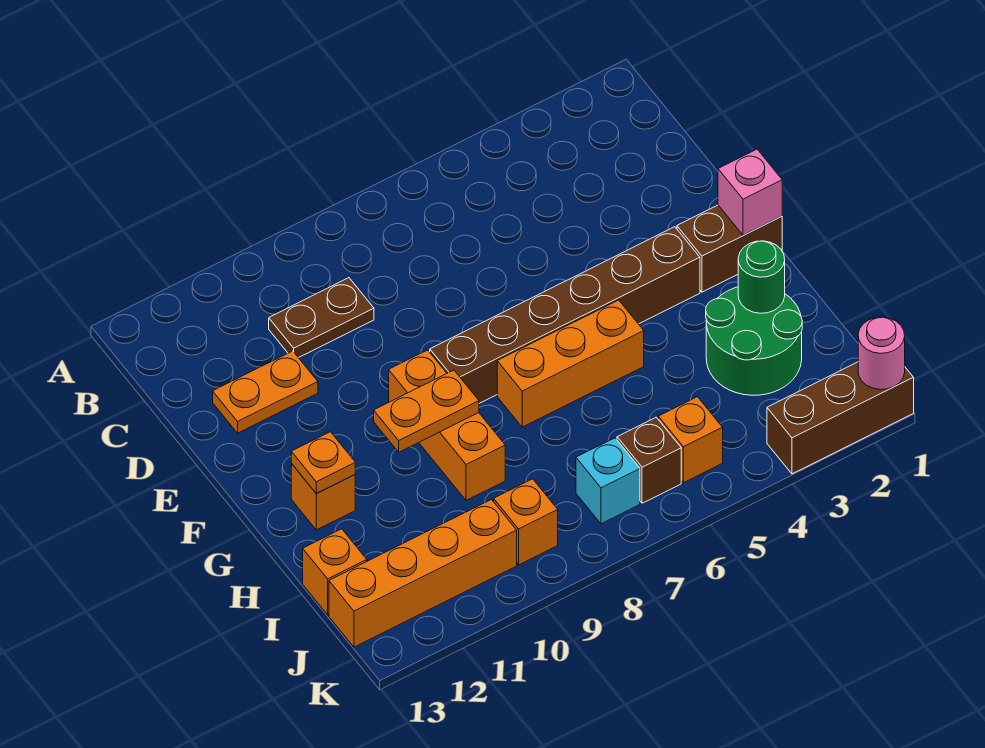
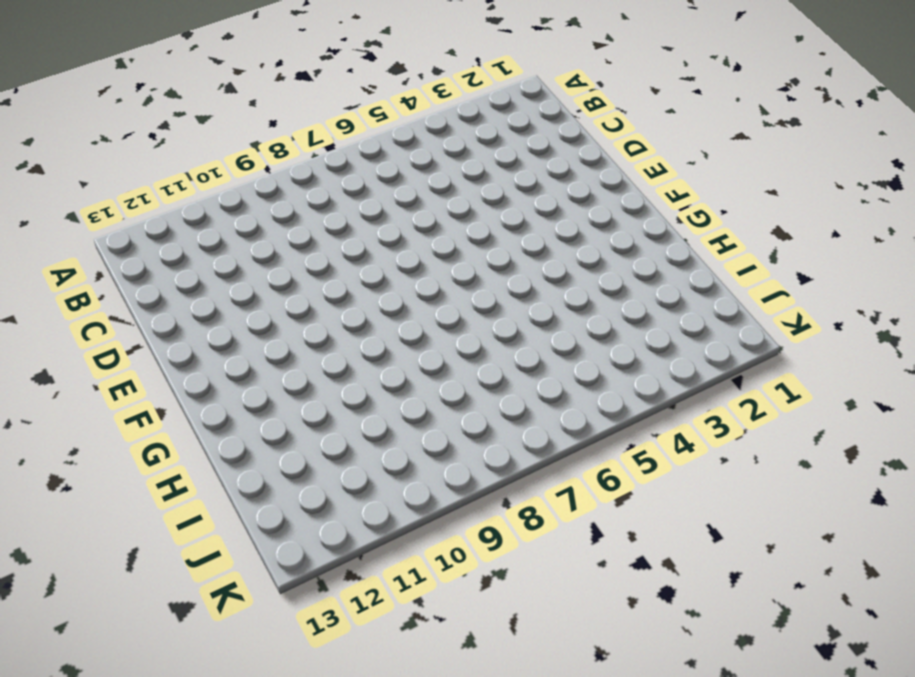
none -> brown 1x2 plate [269,278,374,358]
none -> orange 1x2 plate [213,351,318,433]
none -> brown 1x2 brick [677,205,782,292]

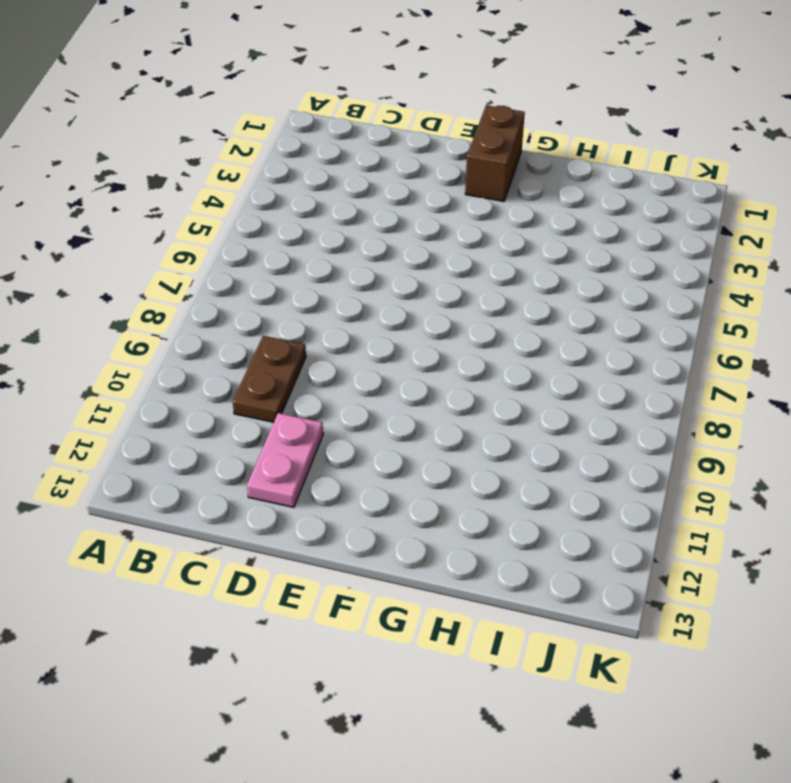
pink 1x2 plate [247,413,323,507] -> orange 1x2 plate [213,351,318,433]
none -> brown 1x6 brick [430,227,700,403]
none -> orange 1x3 brick [389,350,505,500]
none -> orange 1x3 brick [497,300,644,427]

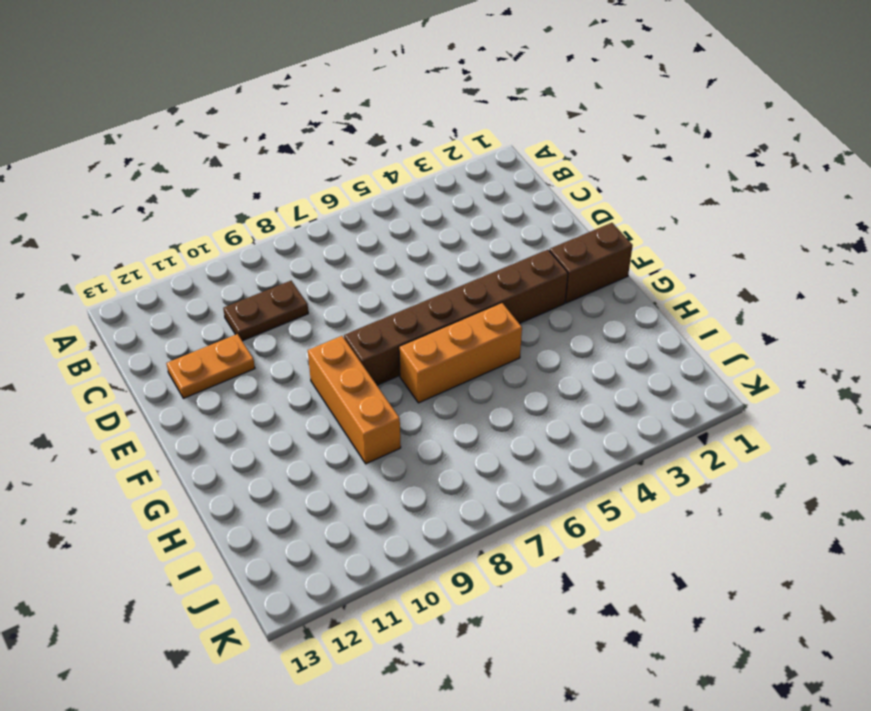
none -> orange 1x1 brick [291,464,355,530]
none -> green 2x2 round brick [706,287,802,395]
none -> orange 1x1 brick [303,529,367,615]

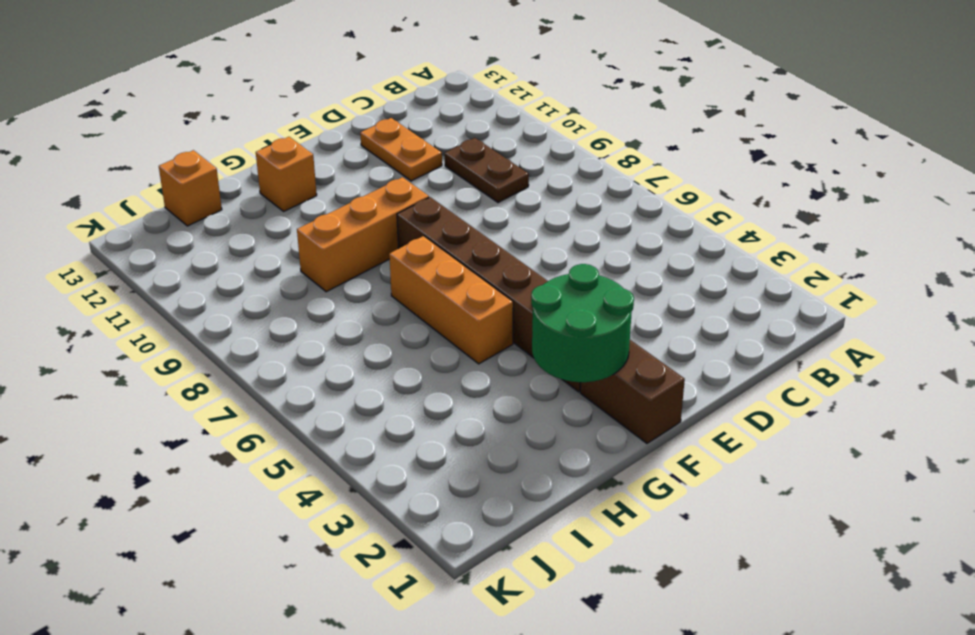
green 2x2 round brick [531,264,634,382] -> green 2x2 round brick moved to [706,287,802,395]
none -> orange 1x1 brick [658,397,723,483]
none -> brown 1x1 brick [617,417,681,503]
none -> cyan 1x1 brick [576,438,640,524]

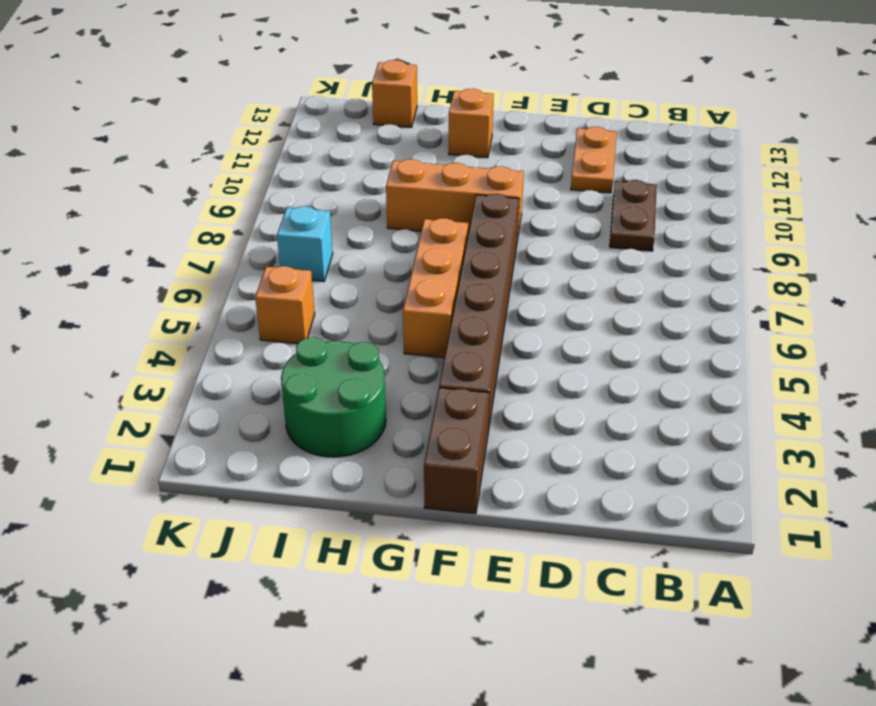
none -> brown 1x1 brick [617,417,681,503]
none -> orange 1x1 brick [494,479,558,565]
none -> orange 1x4 brick [329,500,517,647]

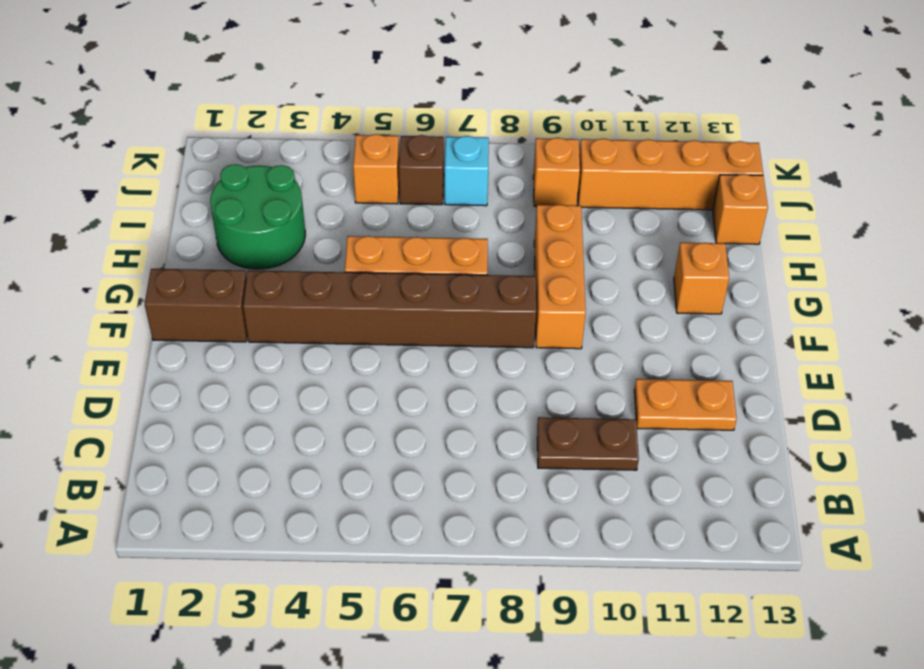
none -> brown 1x3 brick [767,362,914,474]
none -> pink 1x1 brick [718,149,782,235]
none -> orange 1x2 plate [374,370,479,452]

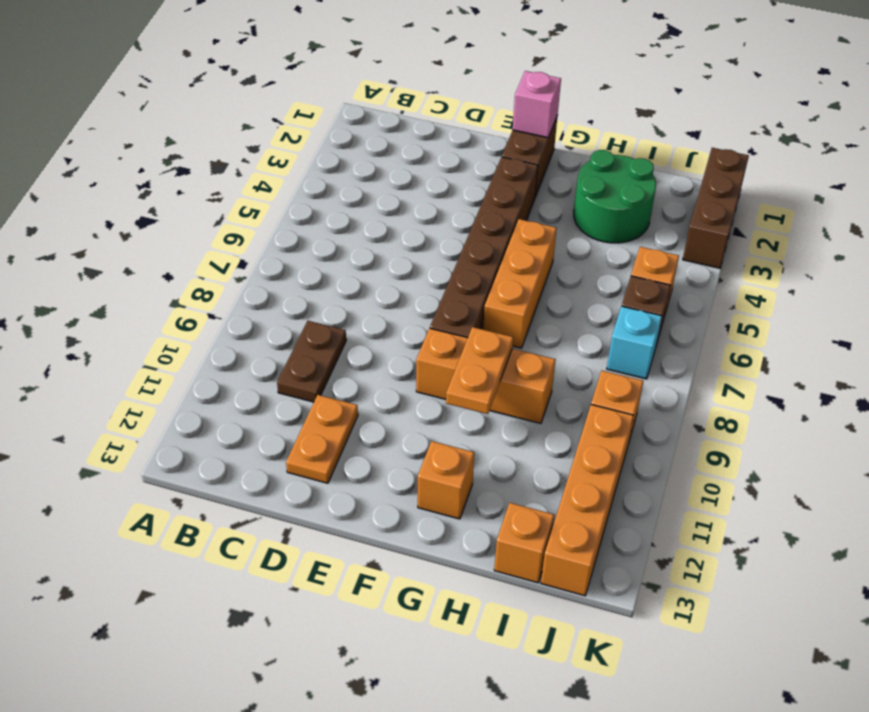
none -> orange 1x1 plate [291,432,355,493]
none -> green 1x1 round brick [738,241,785,313]
none -> pink 1x1 round brick [858,317,905,390]

